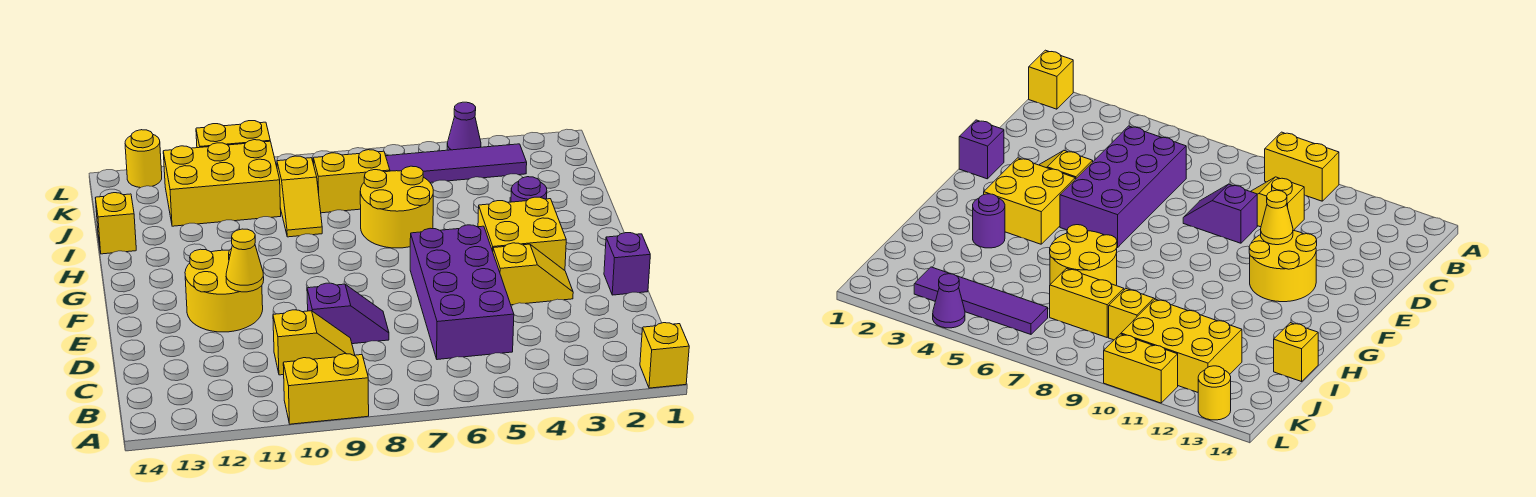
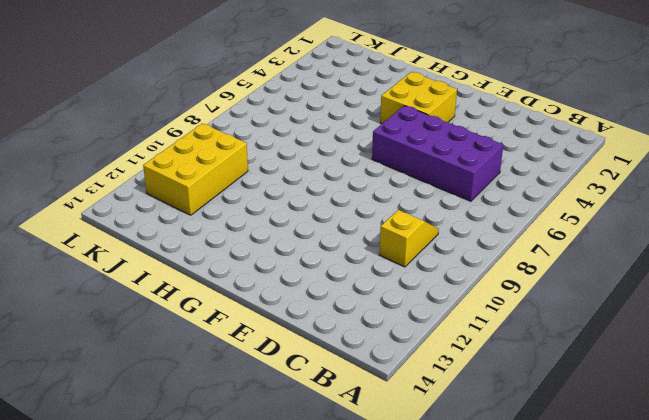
none -> yellow 1x1 brick [640,323,689,388]
none -> yellow 1x2 brick [283,354,369,424]
none -> purple 1x2 slope [307,283,389,344]

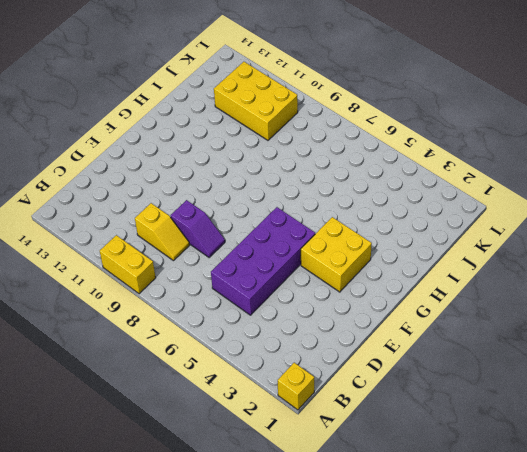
none -> purple 1x1 brick [604,233,650,295]
none -> yellow 1x2 slope [493,243,573,305]
none -> yellow 2x2 round brick [185,249,263,332]

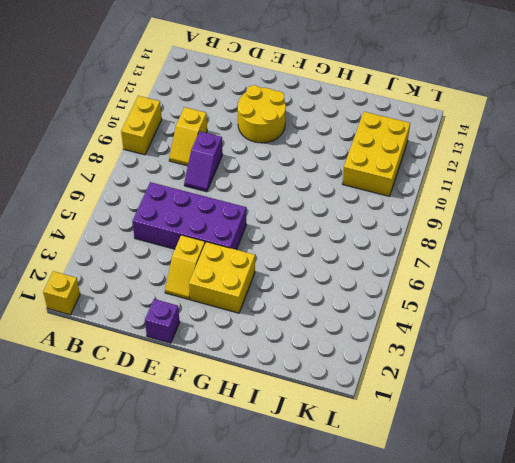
none -> purple 1x1 round brick [511,177,547,202]
none -> yellow 2x2 round brick [360,166,433,248]
none -> yellow 1x2 slope [277,156,322,237]

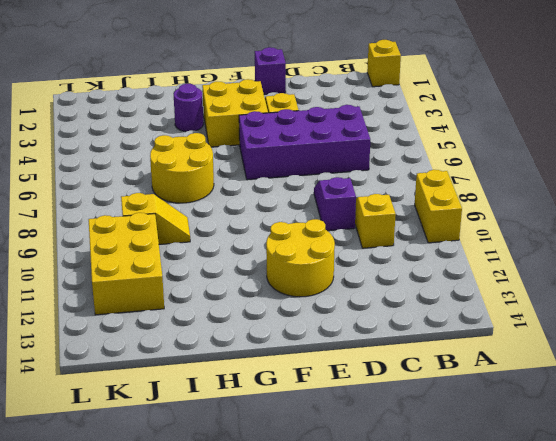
none -> yellow 1x1 brick [96,193,136,254]
none -> yellow 1x2 brick [313,150,390,213]
none -> purple 1x4 tile [386,144,527,183]

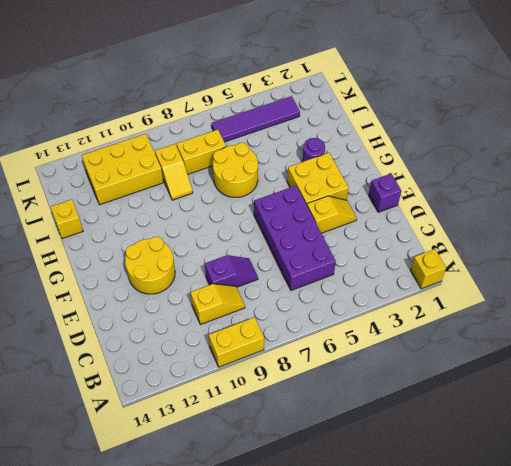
none -> purple 1x1 cone [447,102,481,150]
none -> yellow 1x2 brick [196,121,270,148]
none -> yellow 1x1 round brick [125,130,162,188]

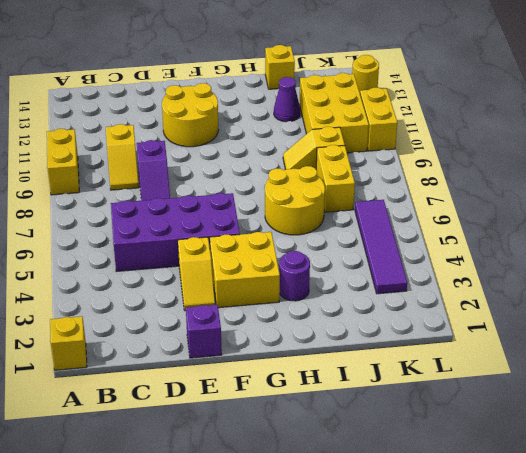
purple 1x1 cone [274,77,300,122] -> purple 1x1 cone moved to [447,102,481,150]
none -> yellow 1x1 cone [226,229,264,292]

